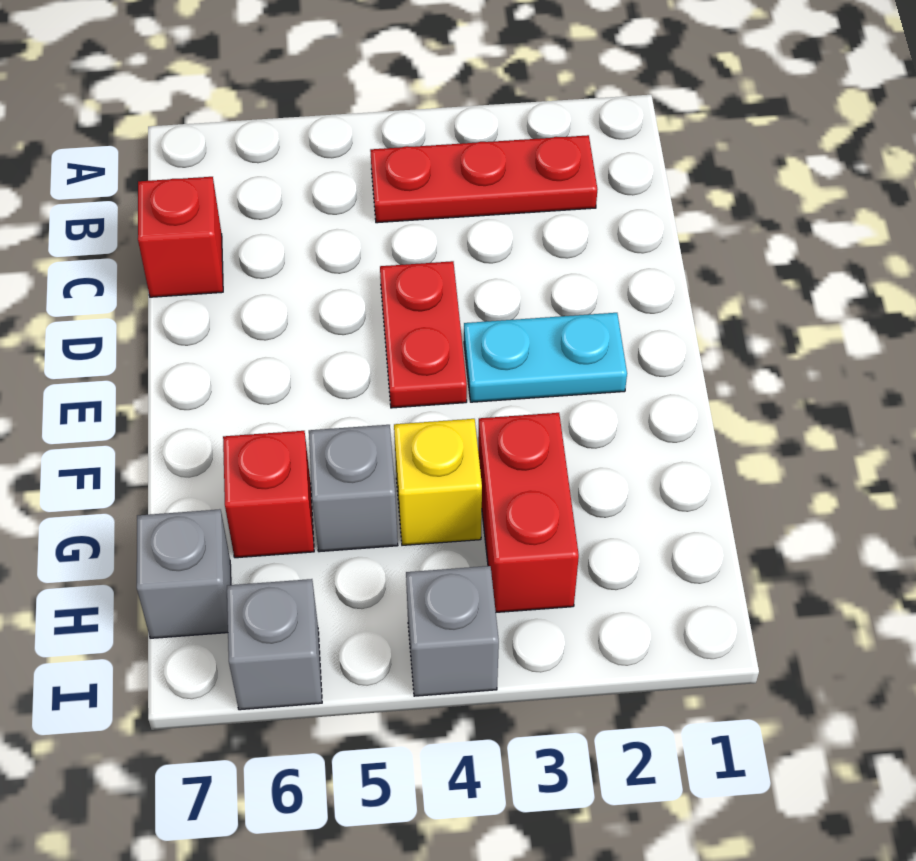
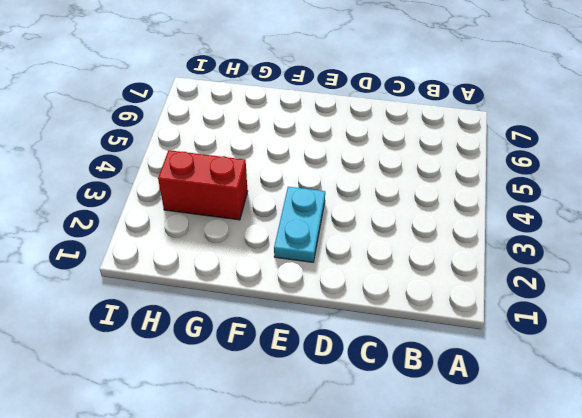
none -> red 1x3 plate [370,135,597,223]
none -> red 1x1 brick [138,177,223,297]

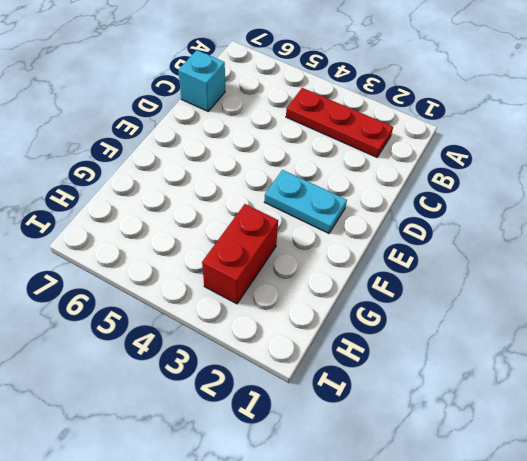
cyan 1x1 brick [178,50,225,111] -> red 1x1 brick [138,177,223,297]
none -> red 1x2 plate [380,261,467,408]
none -> yellow 1x1 brick [394,419,482,545]

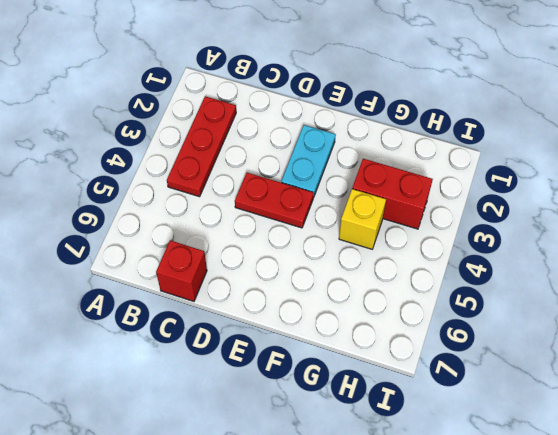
none -> grey 1x1 brick [309,425,398,552]
none -> red 1x1 brick [223,431,314,558]

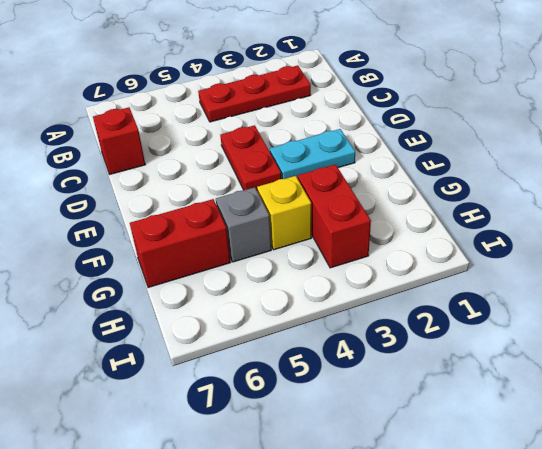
red 1x2 brick [130,199,230,288] -> red 1x1 brick [223,431,314,558]
none -> grey 1x1 brick [137,509,231,638]
none -> grey 1x1 brick [406,566,499,696]

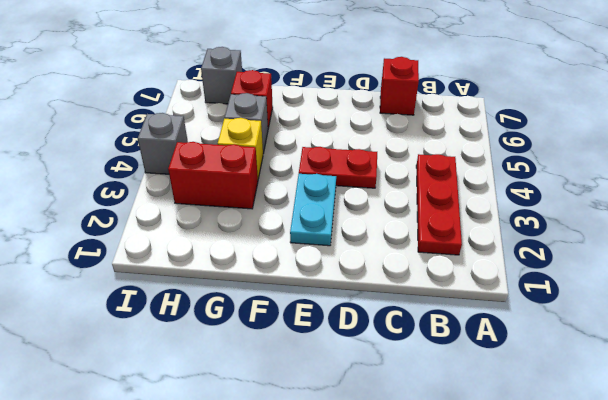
none -> grey 1x1 brick [227,579,322,710]

